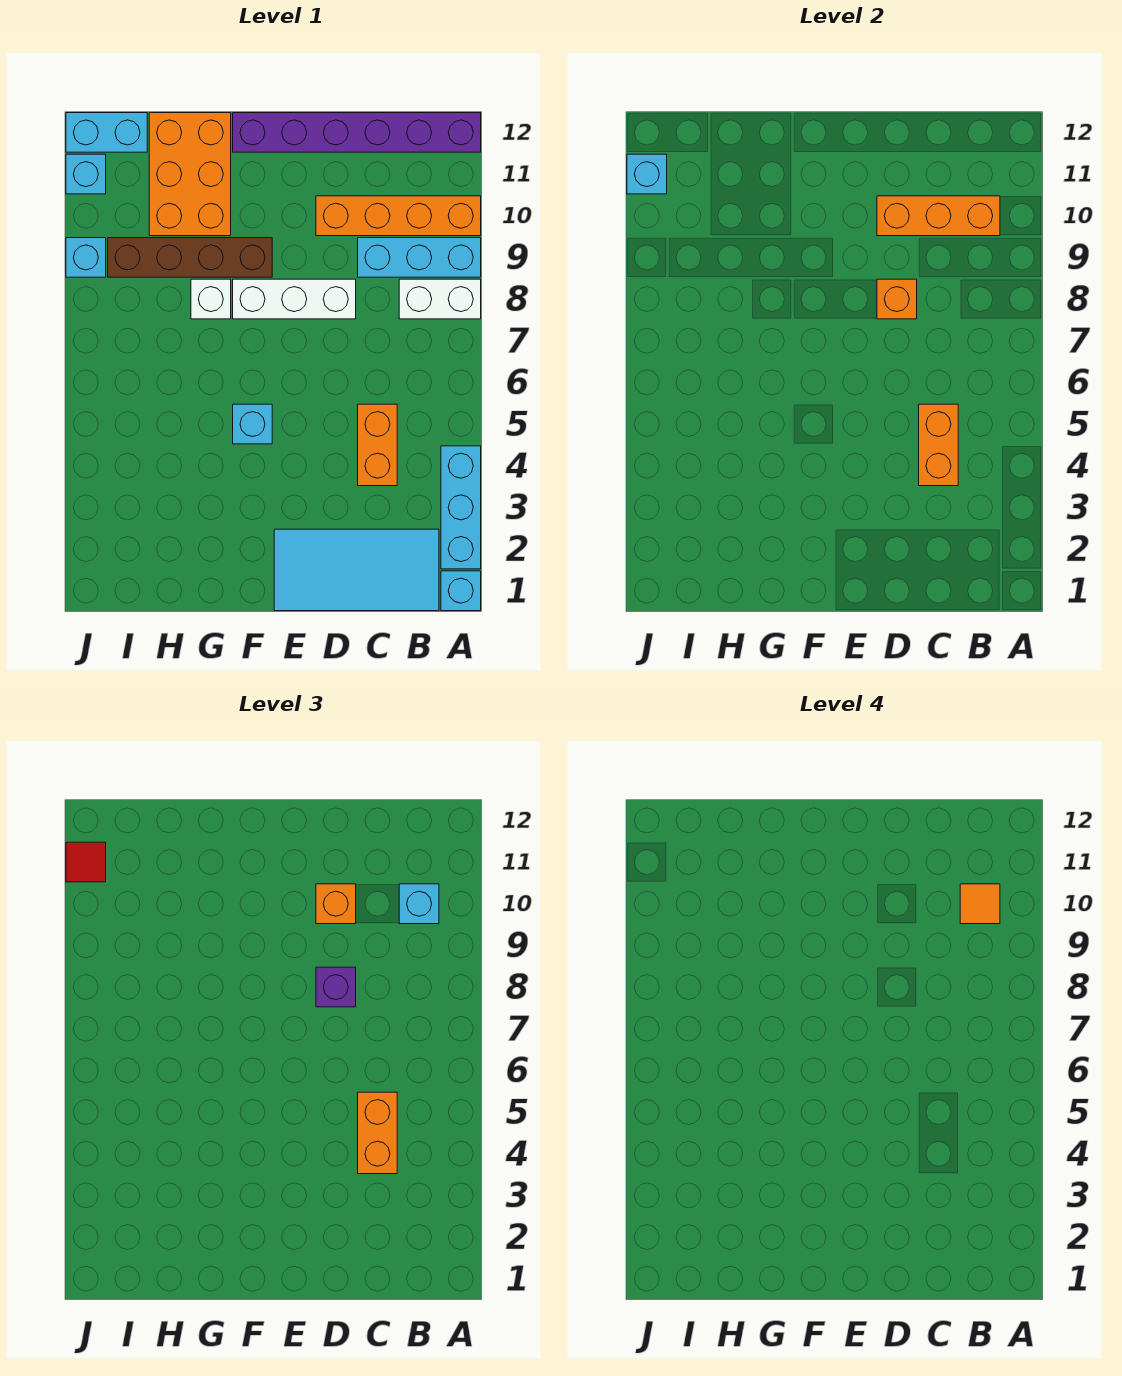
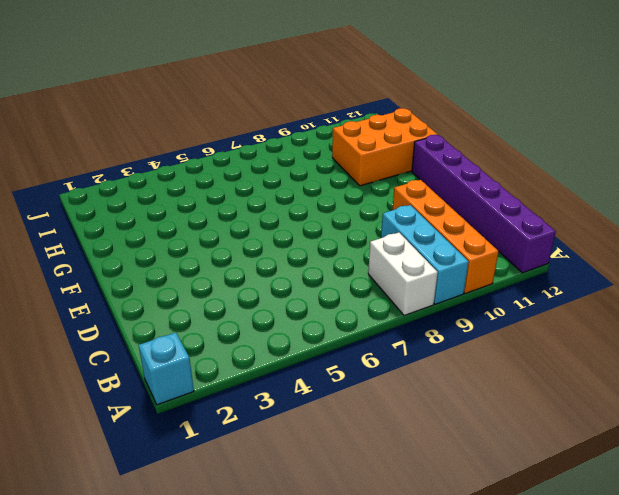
none -> cyan 1x3 brick [441,446,481,569]
none -> cyan 2x4 tile [274,529,439,611]
none -> orange 1x2 brick [358,404,397,486]

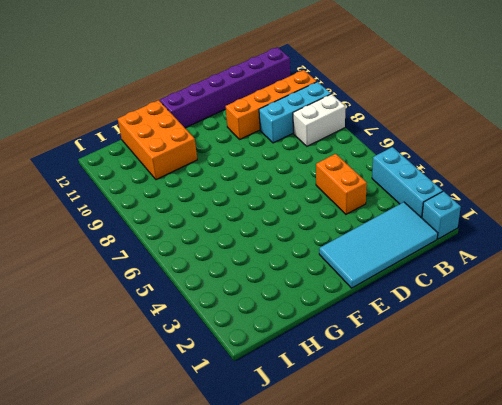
none -> white 1x3 brick [233,279,356,319]
none -> cyan 1x1 brick [233,404,272,444]
none -> brown 1x4 brick [108,238,272,277]

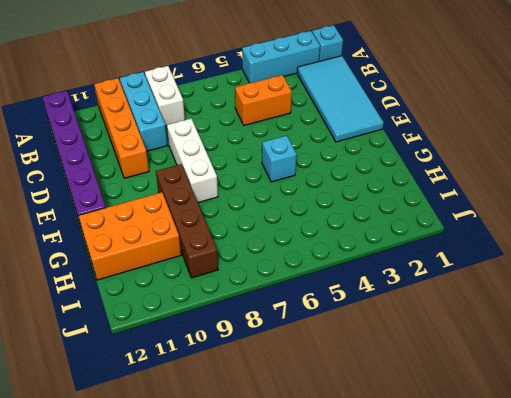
none -> white 1x1 brick [191,279,231,319]
none -> cyan 1x2 brick [66,113,147,152]
none -> cyan 1x1 brick [66,238,106,277]

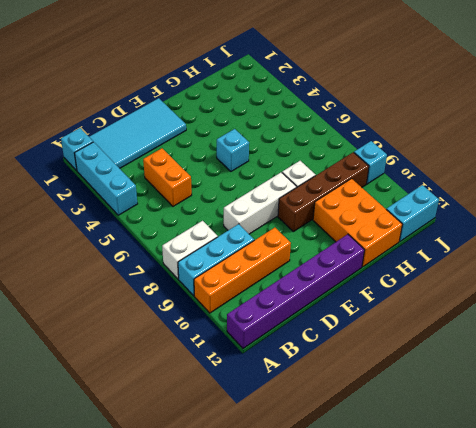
none -> cyan 1x1 brick [66,154,106,194]
none -> orange 1x3 brick [877,196,1000,236]
none -> orange 1x2 brick [919,404,958,486]

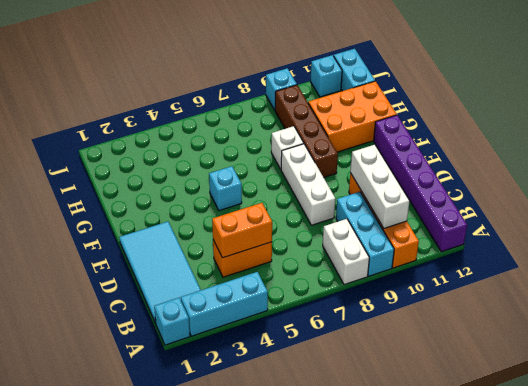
white 1x3 brick [350,145,409,228] -> orange 1x3 brick [877,196,1000,236]
none -> orange 1x1 brick [877,279,917,319]
none -> cyan 1x1 brick [627,154,667,194]
none -> cyan 1x1 brick [399,884,439,924]

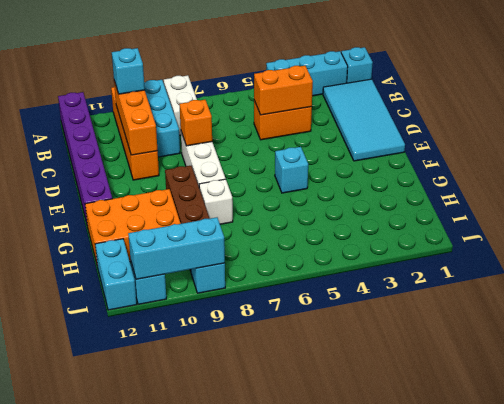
cyan 1x3 brick [128,217,225,279] -> cyan 1x1 brick [627,154,667,194]
none -> orange 1x2 brick [358,1092,397,1174]
none -> purple 1x1 brick [316,967,356,1007]
none -> orange 1x1 brick [316,884,356,924]

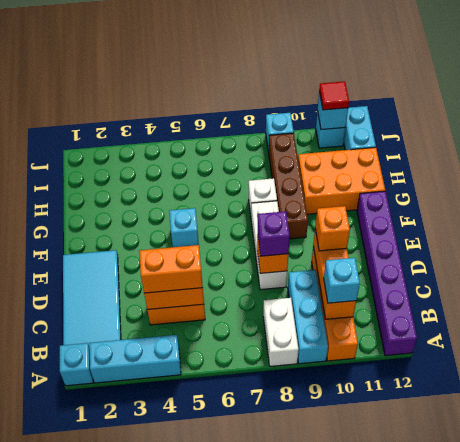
none -> orange 1x1 tile [960,884,1000,924]

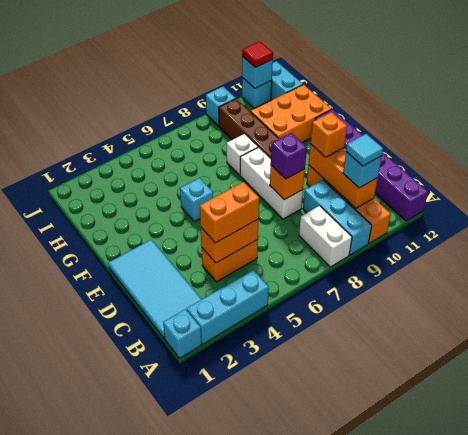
cyan 1x1 tile [346,134,383,166] -> orange 1x1 tile [960,884,1000,924]

